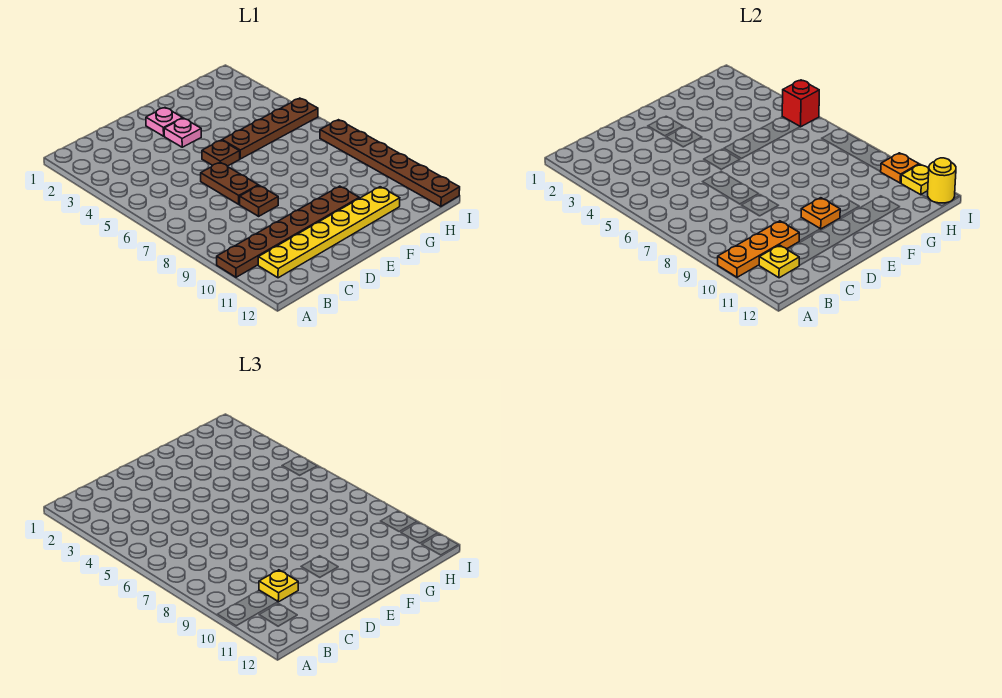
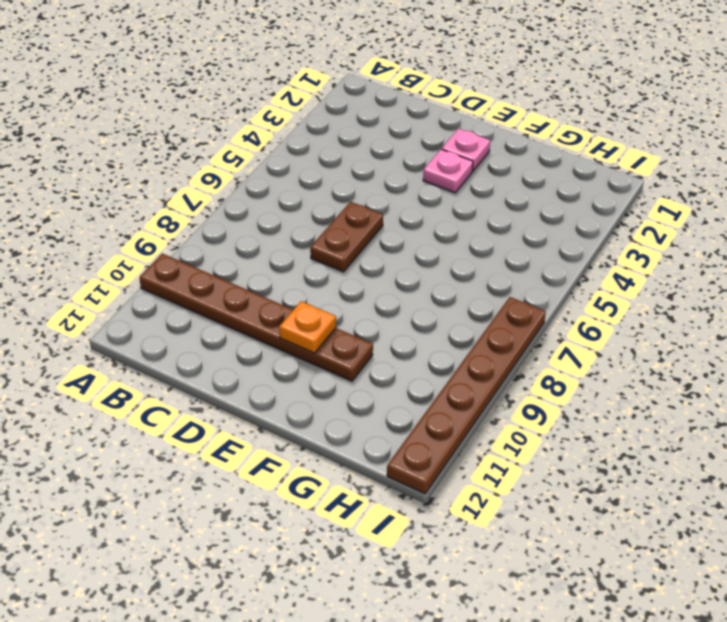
none -> yellow 1x6 plate [258,187,400,278]
none -> brown 1x1 plate [240,185,278,216]
none -> brown 1x1 plate [202,140,240,166]

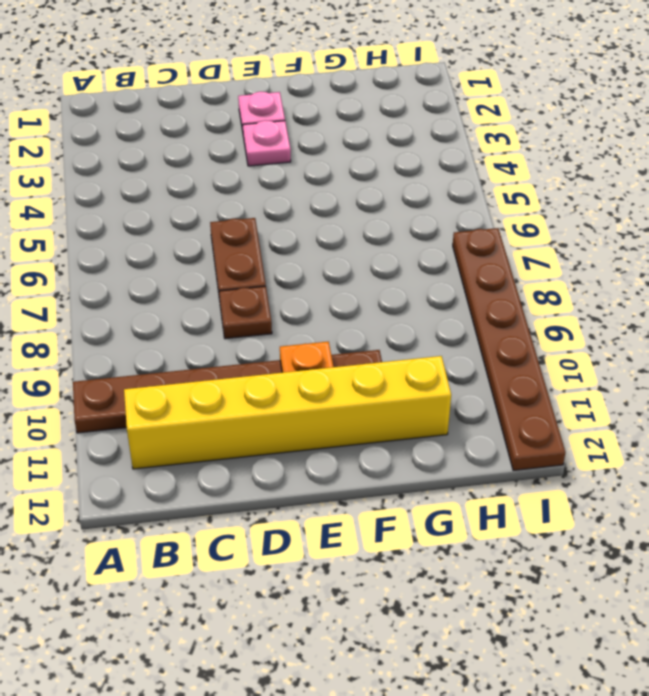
yellow 1x6 brick [124,356,451,469] -> yellow 1x6 plate [258,187,400,278]
none -> brown 1x1 plate [202,140,240,166]
none -> brown 1x4 plate [222,98,318,159]
none -> orange 1x3 plate [718,221,799,277]

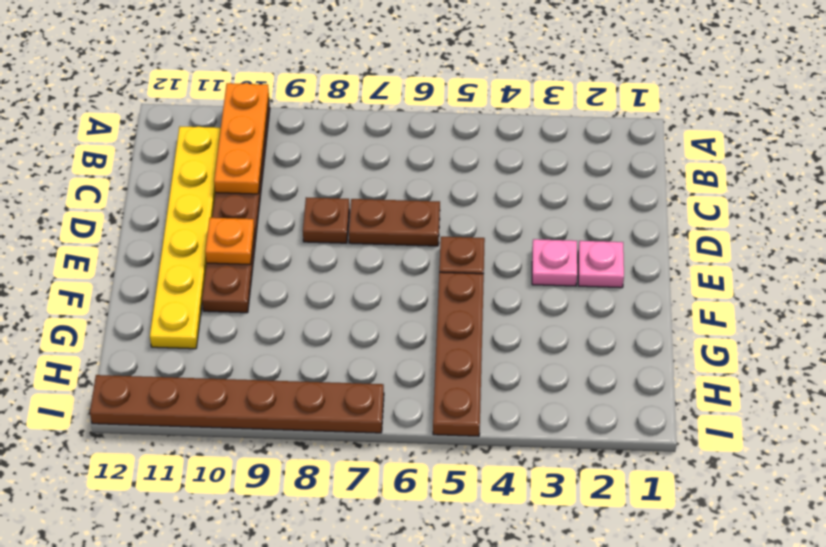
none -> yellow 1x1 plate [759,245,799,278]
none -> red 1x1 brick [782,80,819,127]
none -> orange 1x1 plate [880,153,919,183]

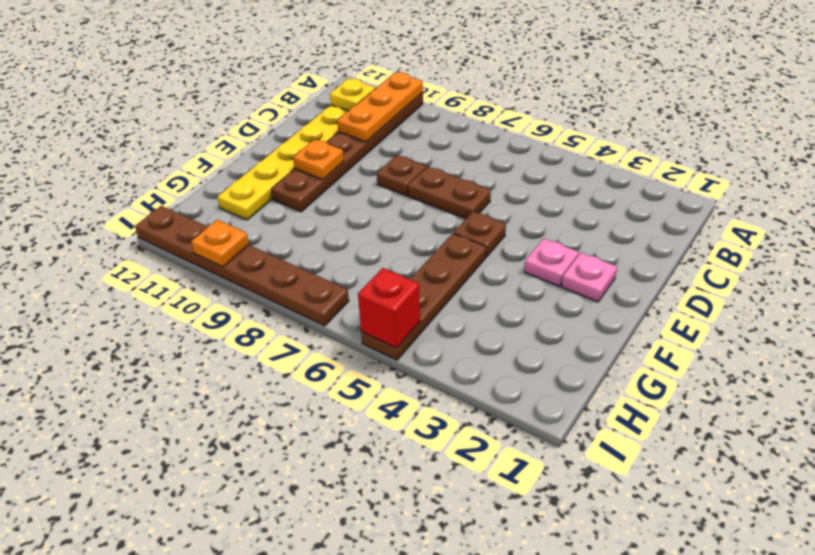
none -> yellow 1x1 plate [901,164,929,195]
none -> yellow 1x1 round brick [928,158,956,203]
none -> yellow 1x1 plate [259,570,298,602]

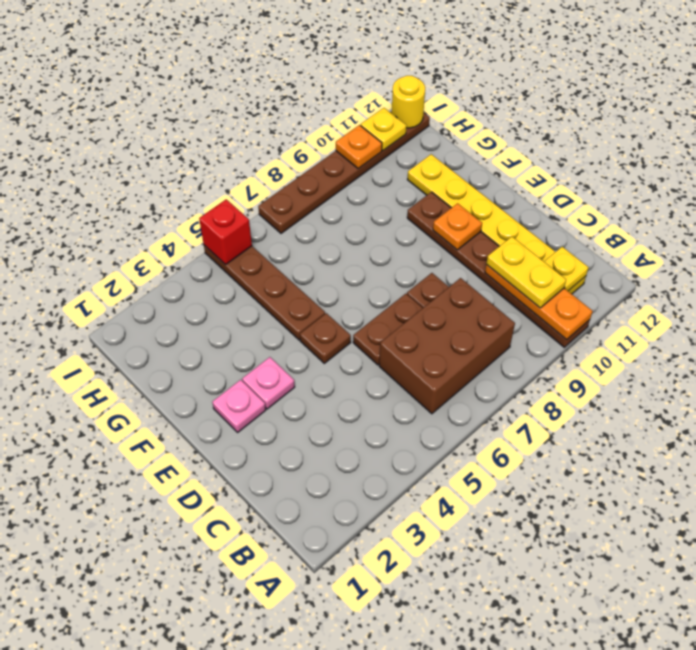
brown 2x3 brick [379,278,515,414] -> none
yellow 1x2 plate [486,237,566,308] -> yellow 1x1 plate [259,570,298,602]

